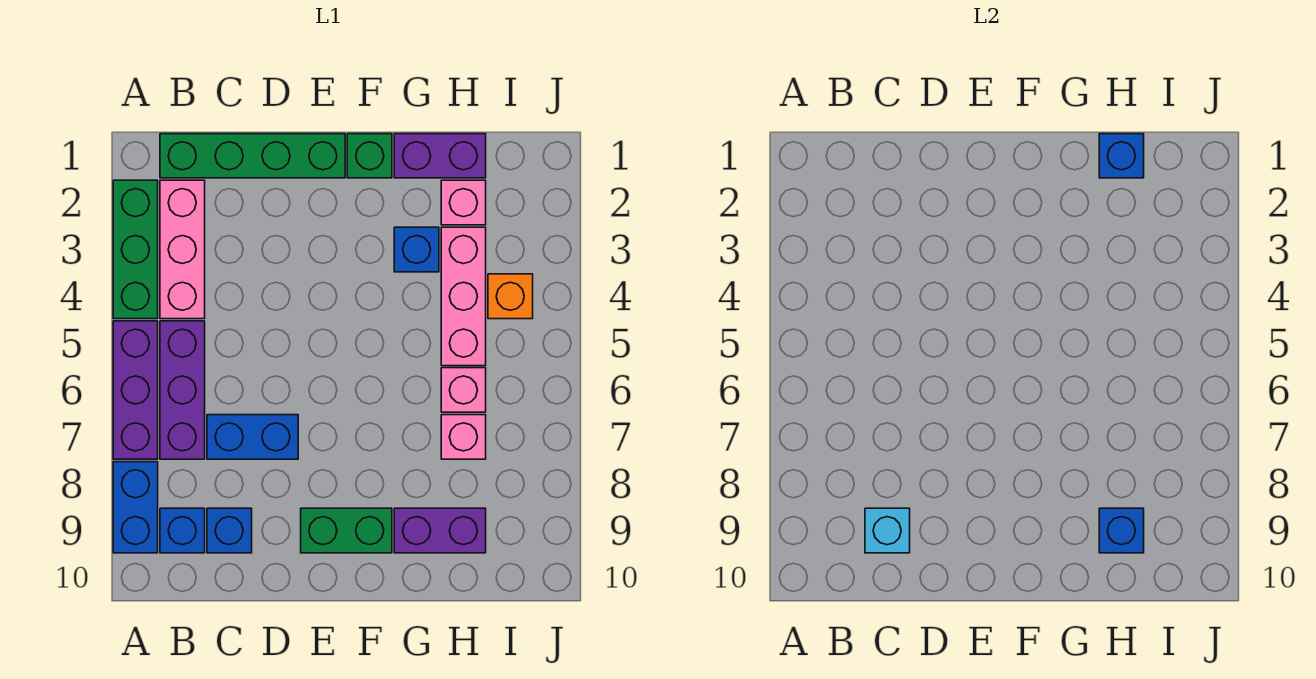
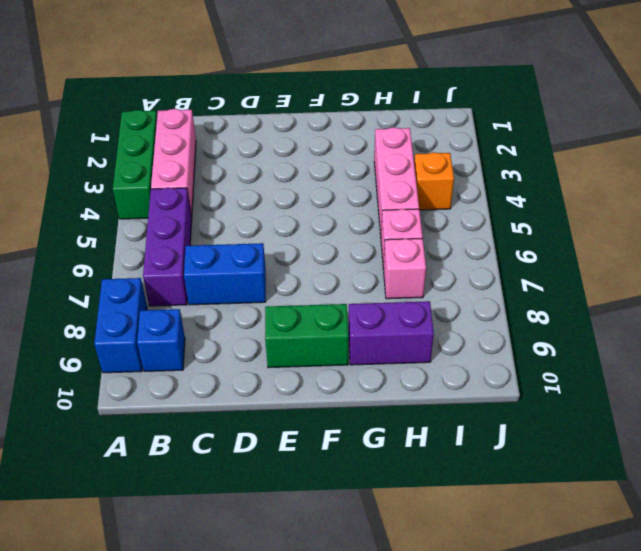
none -> purple 1x3 brick [113,321,158,459]
none -> green 1x4 brick [160,134,345,178]
none -> blue 1x1 brick [207,508,252,553]

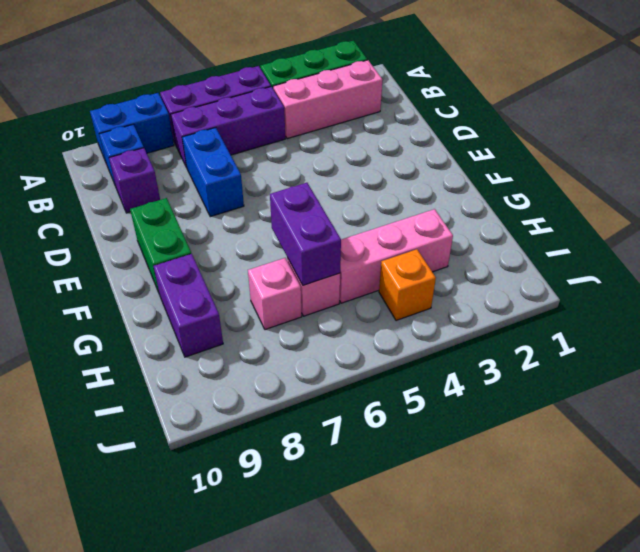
purple 1x1 brick [109,148,160,213] -> blue 1x1 brick [207,508,252,553]
purple 1x2 brick [270,183,341,285] -> purple 1x2 brick moved to [394,134,486,178]
none -> green 1x4 brick [160,134,345,178]
none -> green 1x1 brick [347,134,392,178]
none -> blue 1x1 brick [394,227,439,272]

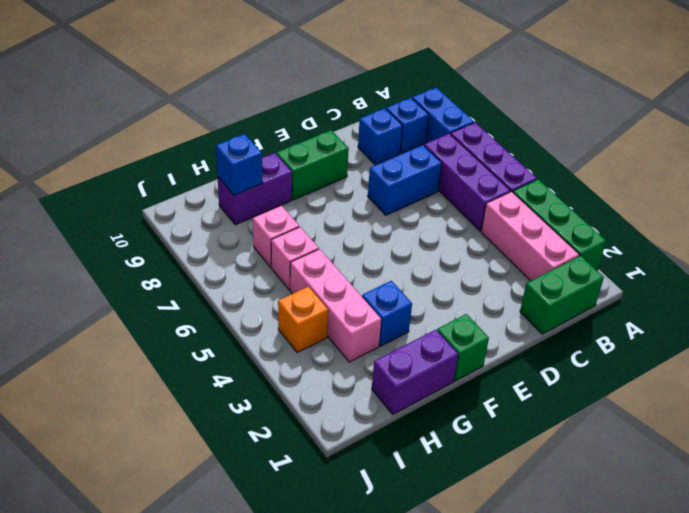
green 1x2 brick [520,255,604,334] -> green 1x4 brick [160,134,345,178]
none -> pink 1x1 brick [441,180,486,225]
none -> cyan 1x1 brick [865,508,910,553]
none -> blue 1x1 brick [1099,134,1144,178]

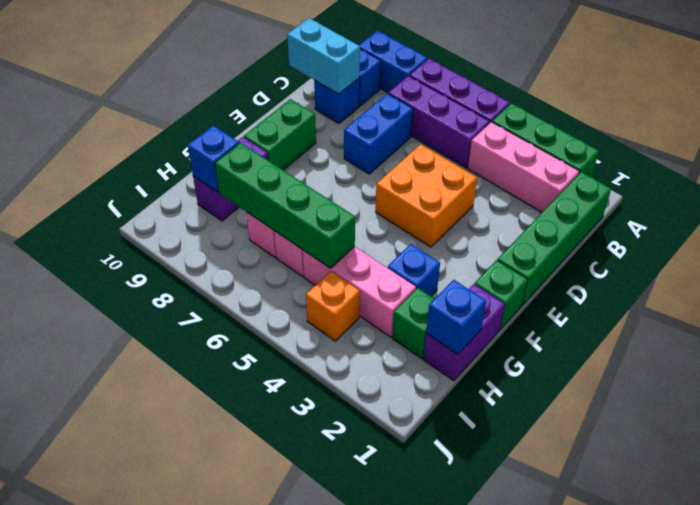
cyan 1x2 brick [287,18,360,94] -> cyan 1x1 brick [865,508,910,553]
orange 2x2 brick [376,144,477,247] -> none
green 1x1 brick [392,288,434,359] -> pink 1x1 brick [441,180,486,225]
green 1x4 brick [215,143,355,268] -> none

